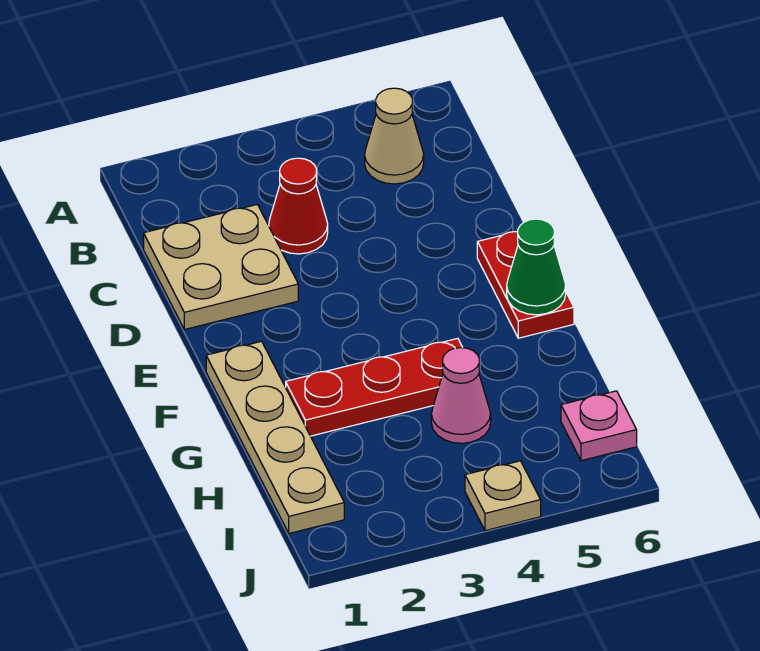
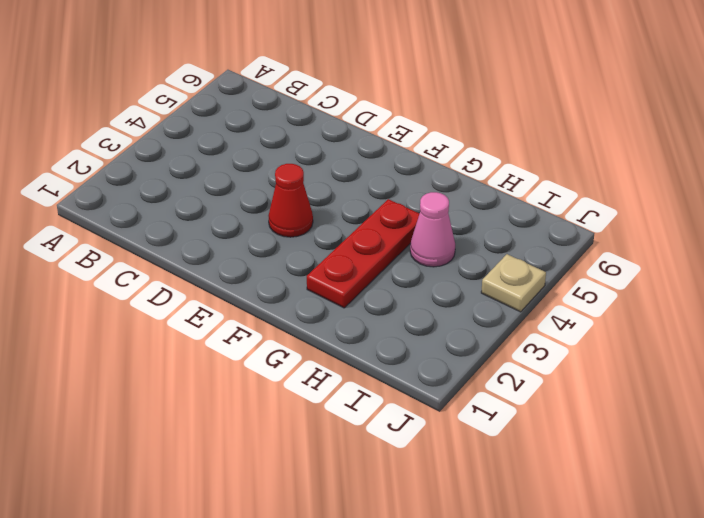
red 1x1 cone [268,164,313,237] -> red 1x1 cone moved to [269,158,328,254]
none -> tan 1x1 cone [365,88,424,184]
none -> tan 2x2 plate [144,204,298,330]

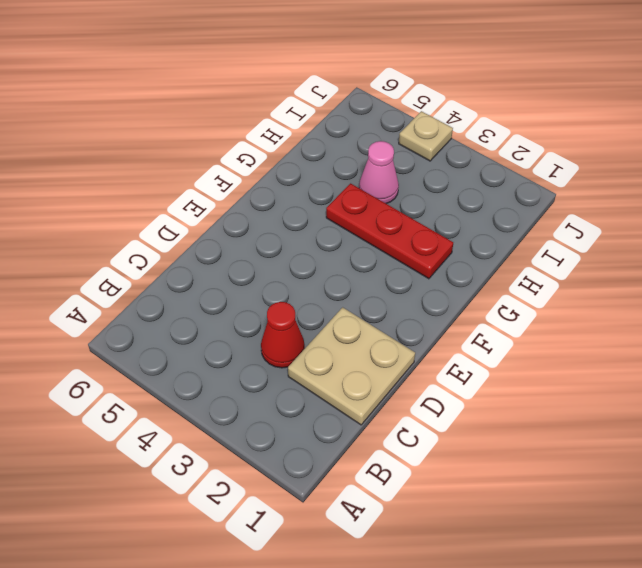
none -> tan 1x1 cone [365,88,424,184]
none -> red 1x2 plate [477,232,574,338]

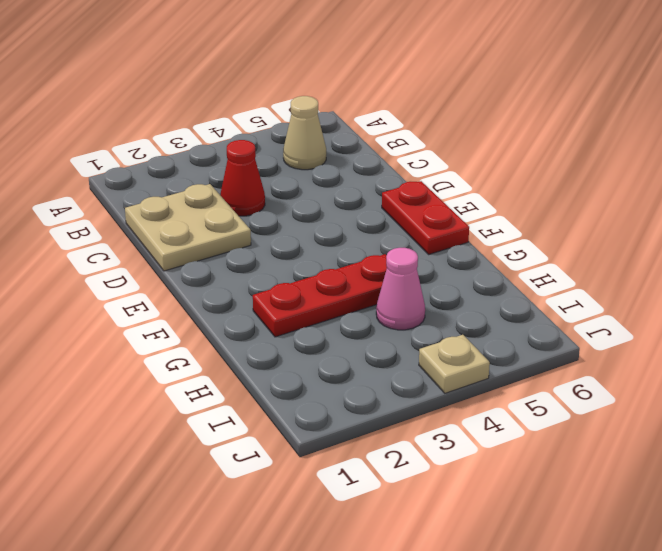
none -> tan 1x4 plate [206,341,344,533]
none -> pink 1x1 plate [561,391,637,461]

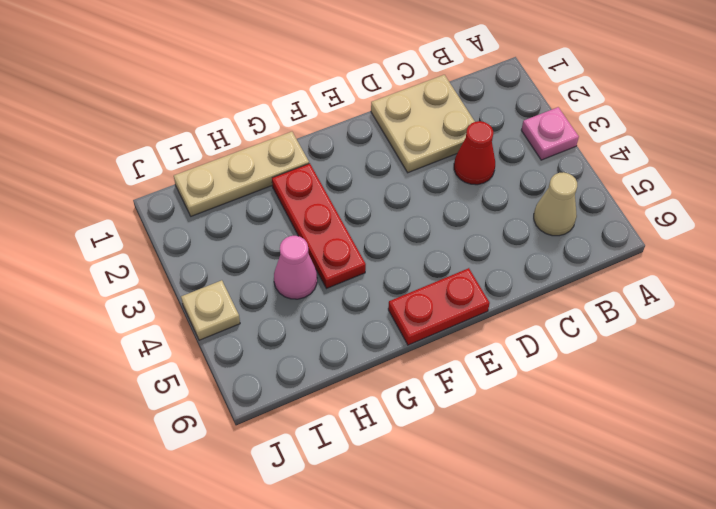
pink 1x1 plate [521,107,579,160] -> pink 1x1 plate moved to [561,391,637,461]
tan 1x3 plate [174,132,309,216] -> tan 1x4 plate [206,341,344,533]
none -> green 1x1 cone [507,219,566,315]

